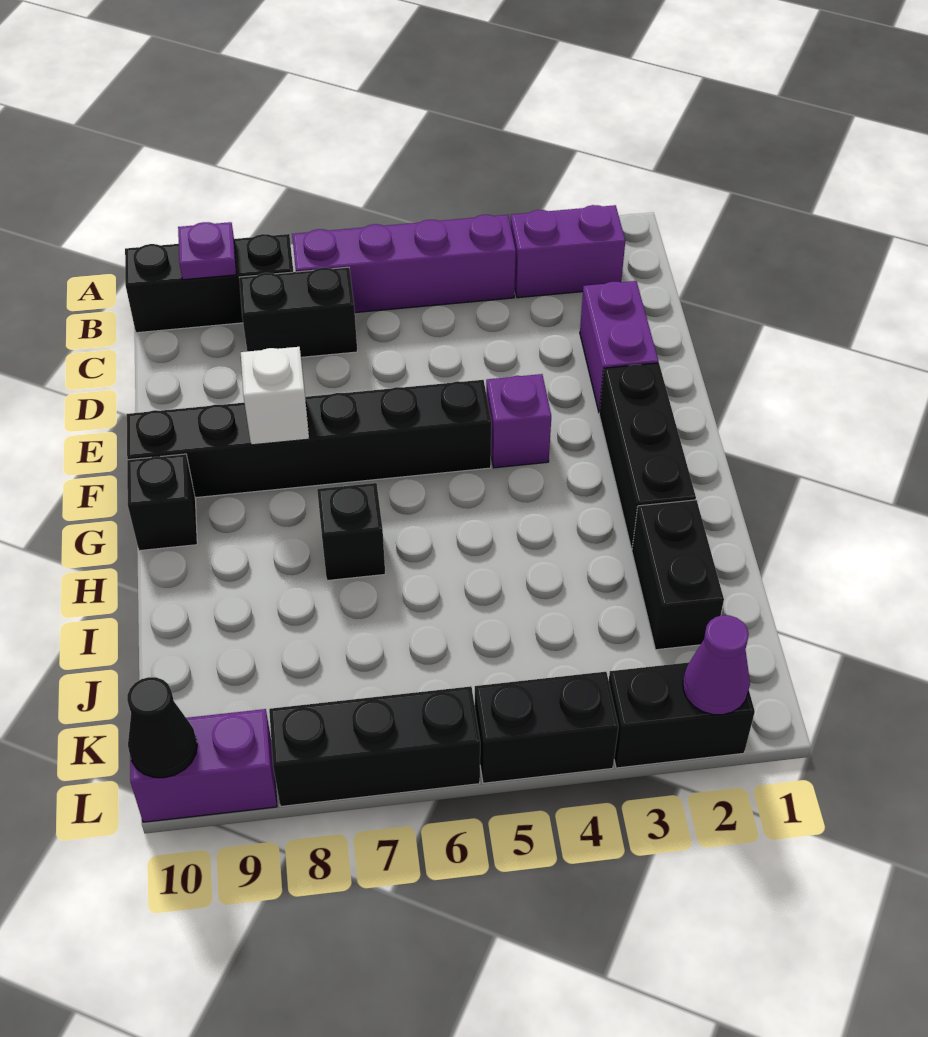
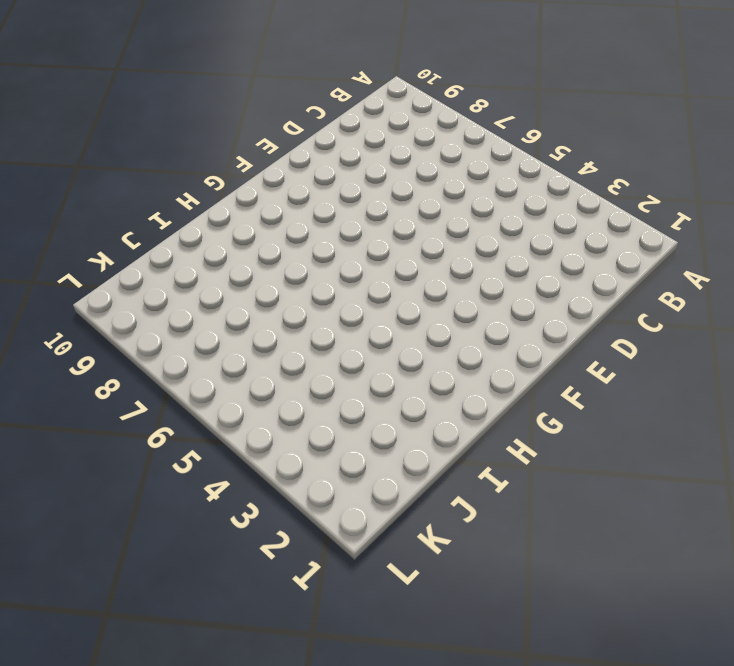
none -> purple 1x2 brick [510,205,625,298]
none -> purple 1x4 brick [292,215,516,313]
none -> black 1x3 brick [125,234,293,333]

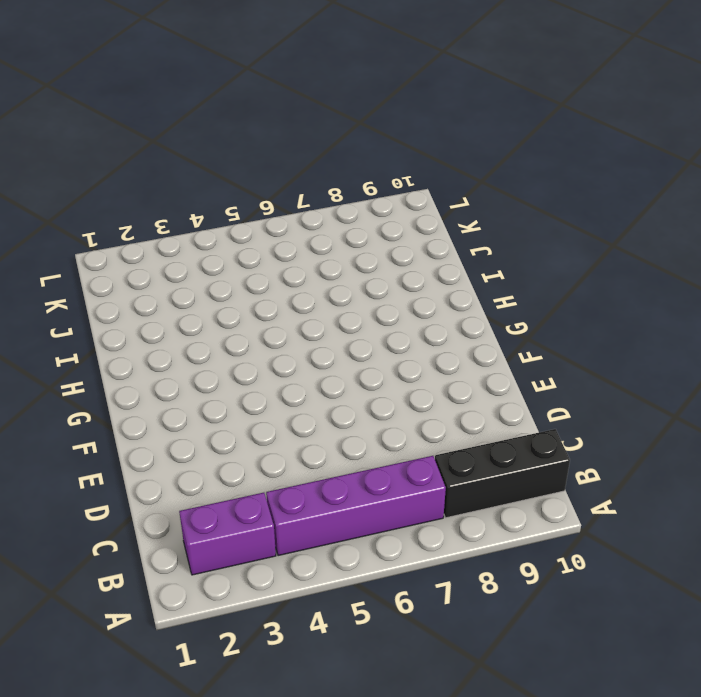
none -> black 1x2 brick [239,267,357,357]
none -> purple 1x2 brick [580,281,658,413]
none -> black 1x3 brick [599,363,696,549]

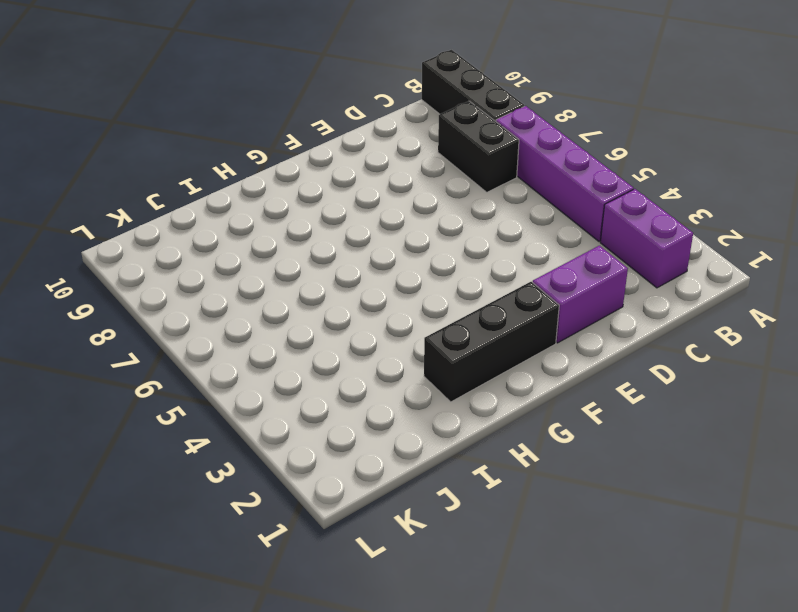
none -> purple 1x1 brick [486,374,551,468]
none -> black 1x6 brick [127,380,491,498]
none -> black 1x1 brick [127,454,197,551]

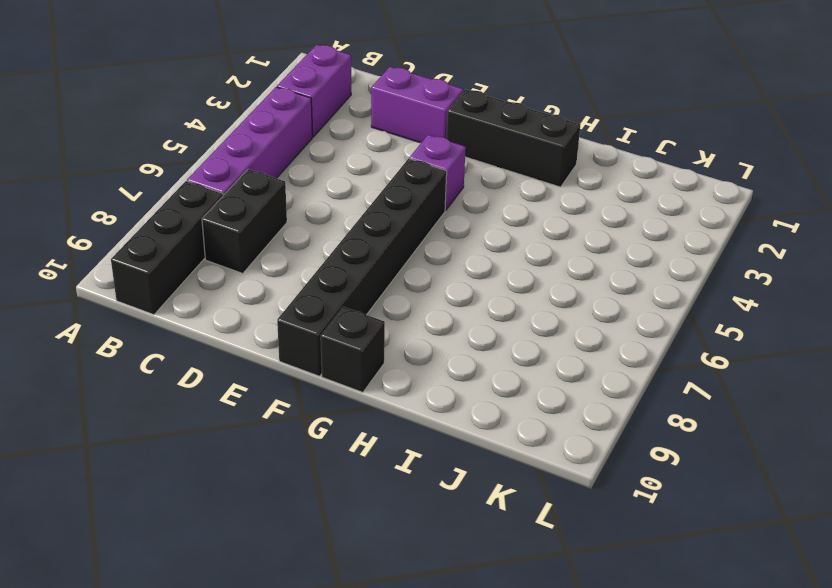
none -> black 1x1 brick [317,483,385,581]
none -> black 1x2 brick [632,500,724,650]
none -> black 1x2 brick [609,662,755,768]

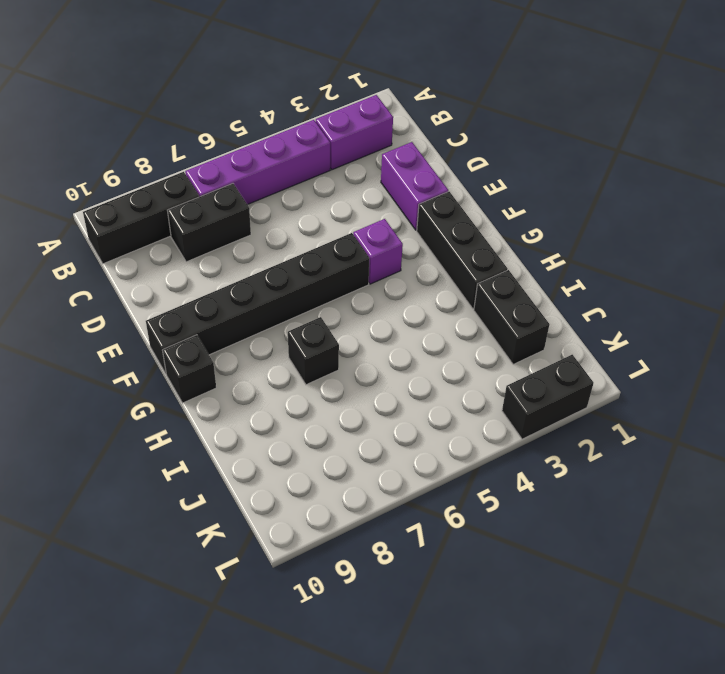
none -> black 1x2 brick [475,672,618,783]
none -> black 1x3 brick [269,686,480,806]
none -> purple 1x2 brick [130,709,277,822]

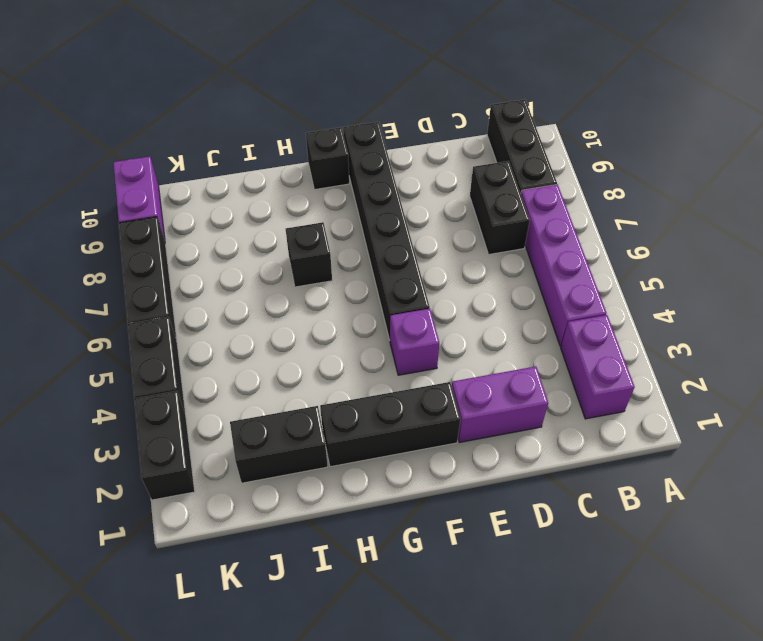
none -> purple 1x1 plate [178,222,236,280]
none -> white 1x1 brick [241,347,309,445]
none -> purple 1x1 cone [683,615,750,715]

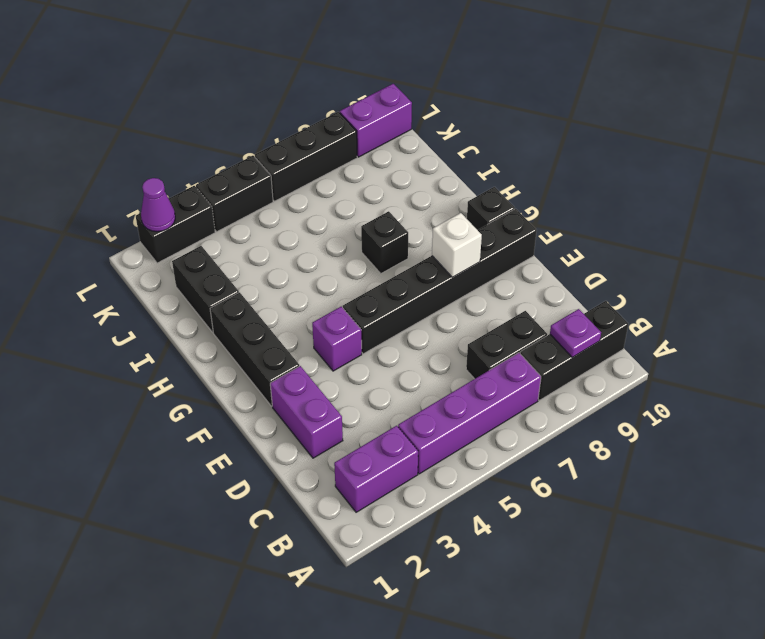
none -> black 1x1 cone [127,677,197,778]

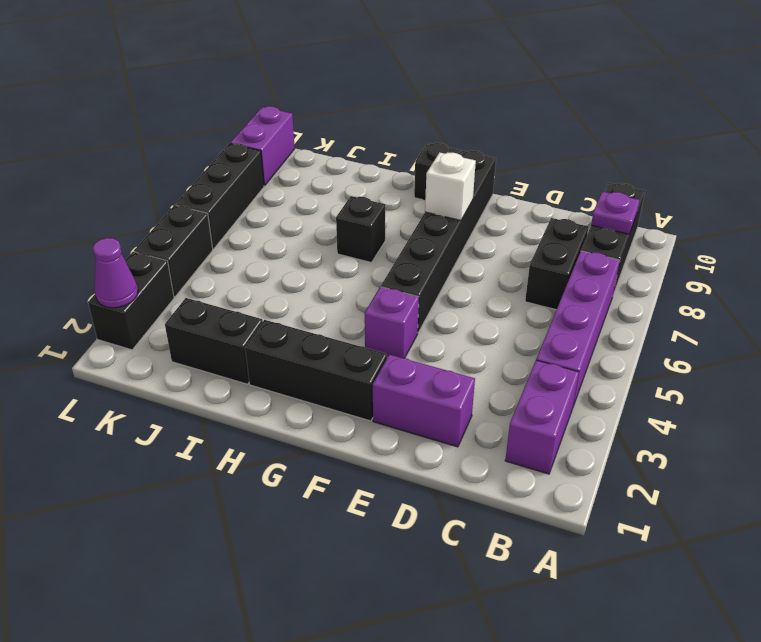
none -> black 1x1 cone [127,677,197,778]

